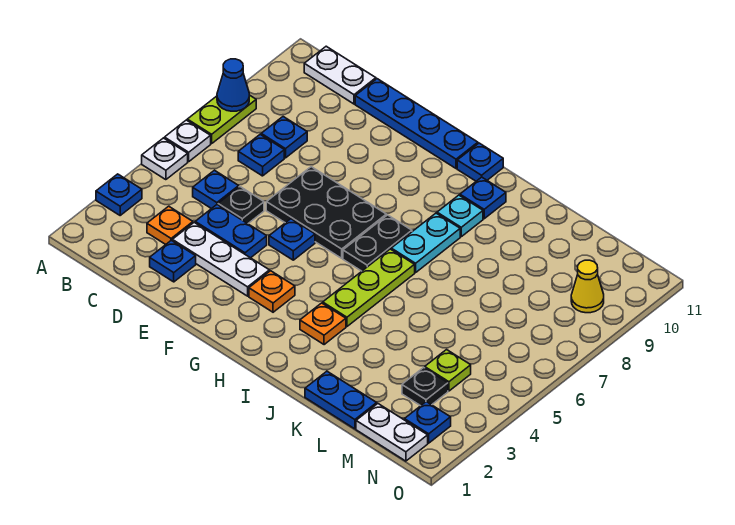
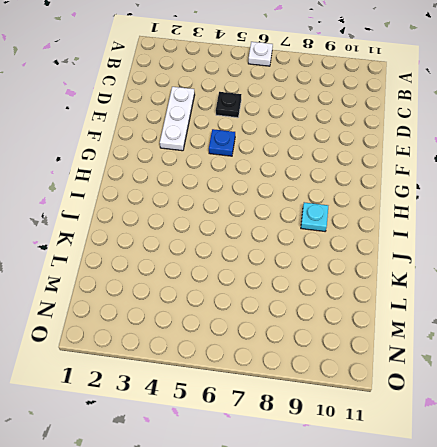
none -> blue 1x1 plate [96,174,142,215]
none -> white 1x1 plate [142,138,188,180]
none -> lime 1x2 plate [187,95,256,144]
none -> white 1x2 plate [304,46,376,104]

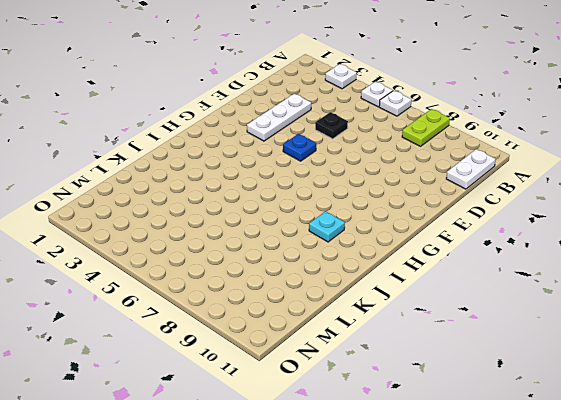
white 1x1 plate [325,64,357,89] -> blue 1x1 plate [96,174,142,215]
lime 1x2 plate [402,109,450,146] -> lime 1x2 plate turned to [187,95,256,144]
none -> orange 1x1 plate [147,206,193,245]
none -> blue 1x1 plate [193,170,239,209]
none -> blue 1x1 plate [238,134,284,176]
none -> blue 1x1 plate [261,117,307,158]

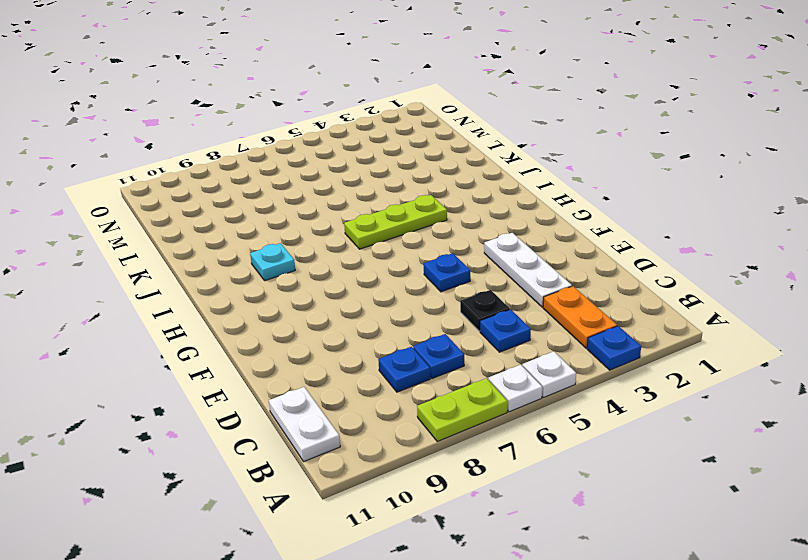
orange 1x2 plate [543,286,617,348] -> orange 1x1 plate [147,206,193,245]
none -> blue 1x1 plate [150,240,196,282]
none -> blue 1x2 plate [195,205,267,258]
none -> blue 1x4 plate [355,79,478,168]
none -> black 2x3 plate [266,167,386,258]

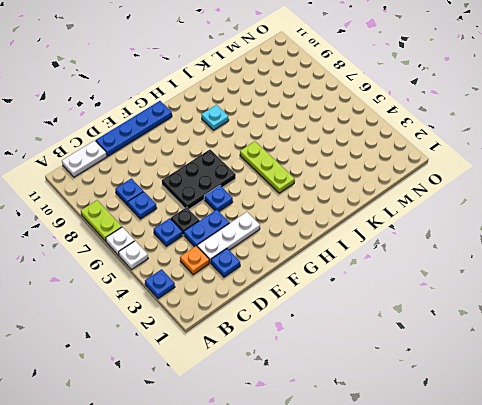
none -> orange 1x1 plate [249,271,295,312]
none -> black 1x2 plate [343,215,412,271]
none -> blue 1x1 plate [457,143,503,181]
none -> orange 1x1 plate [300,303,346,345]

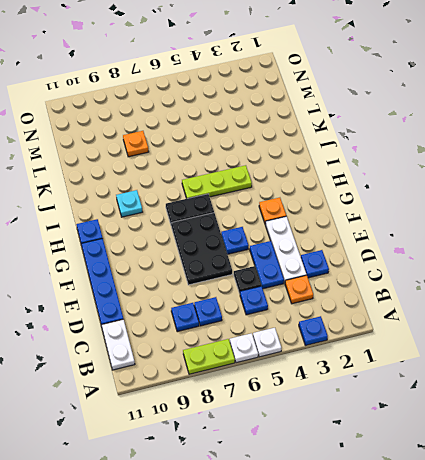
orange 1x1 plate [123,131,149,157] -> orange 1x1 plate moved to [300,303,346,345]
none -> cyan 1x2 plate [391,213,460,273]
none -> blue 1x1 plate [460,177,506,219]
none -> blue 1x2 plate [305,371,377,429]
none -> white 1x2 plate [356,404,428,461]

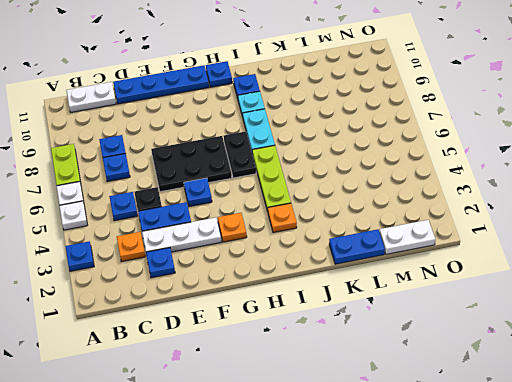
none -> black 1x1 plate [402,368,448,406]
none -> lime 1x1 plate [425,350,471,391]
none -> blue 1x1 plate [404,402,451,443]
none -> yellow 1x1 cone [571,260,604,313]

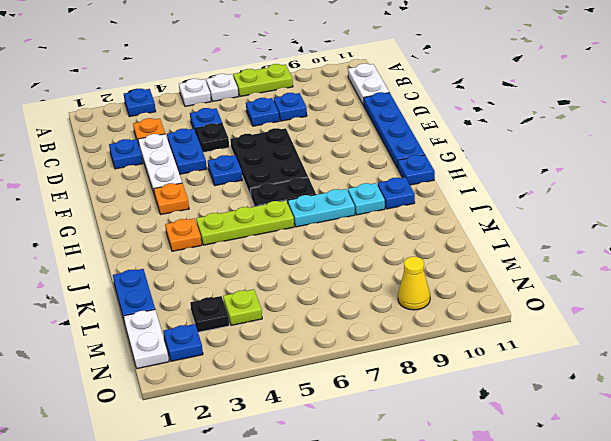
none -> blue 1x1 cone [217,59,249,111]

